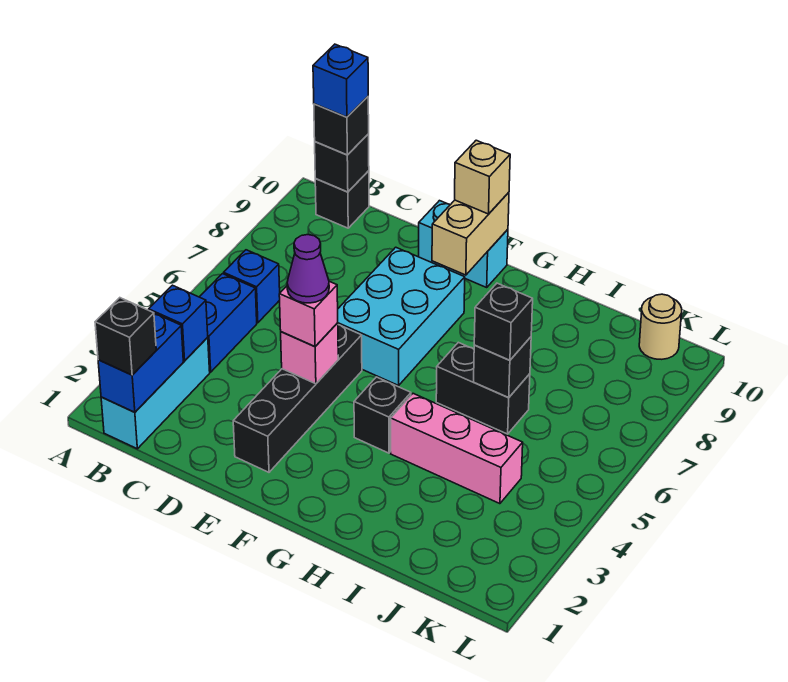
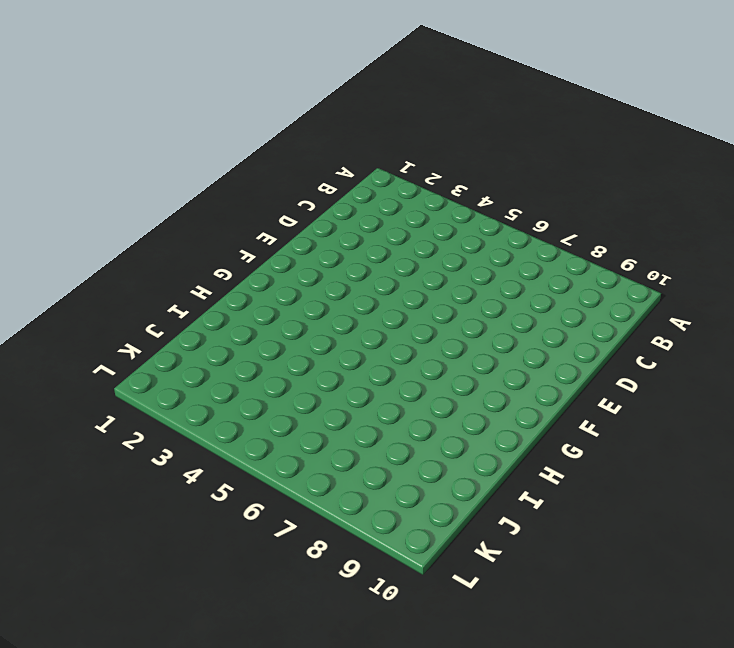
none -> cyan 1x3 brick [101,338,210,449]
none -> blue 1x2 brick [200,274,257,372]
none -> blue 1x1 brick [224,250,280,323]

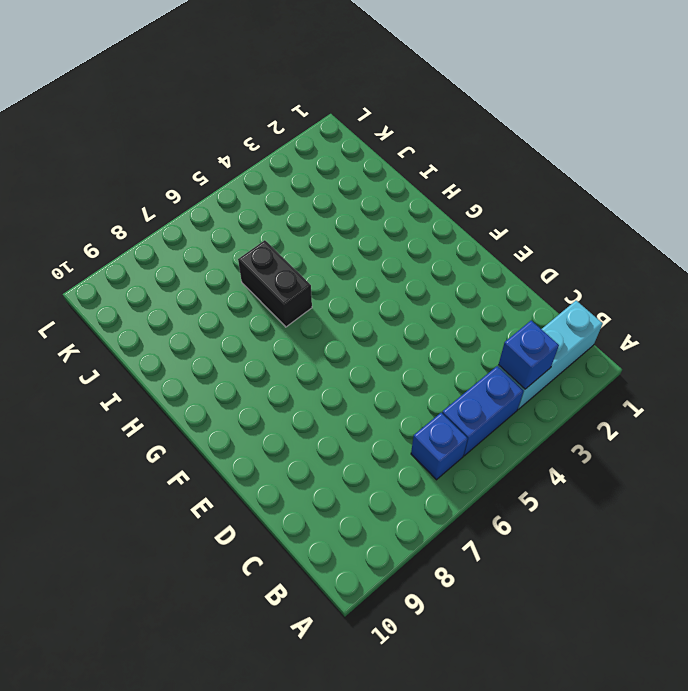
none -> black 1x1 brick [315,171,369,228]
none -> black 1x4 brick [233,325,362,472]
none -> cyan 2x3 brick [338,247,465,385]

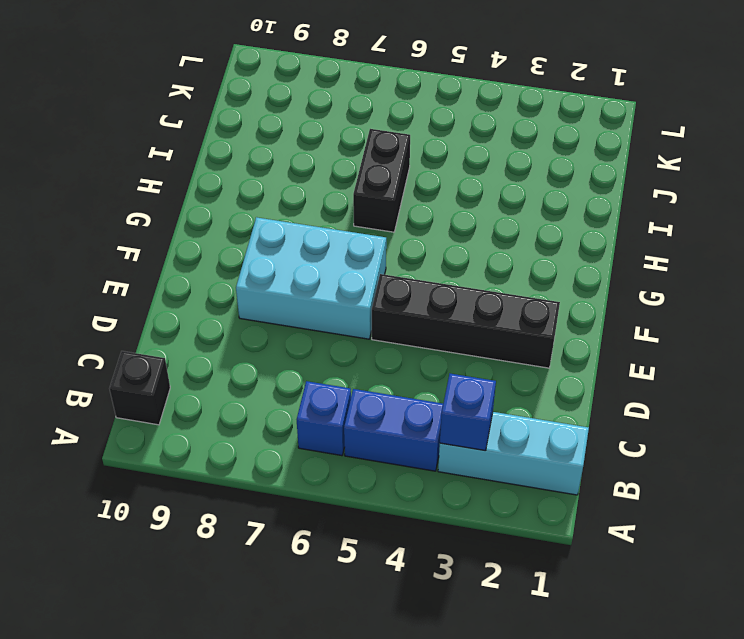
none -> cyan 1x2 brick [419,201,508,287]
none -> black 1x1 brick [354,377,411,453]
none -> pink 1x3 brick [391,394,523,504]

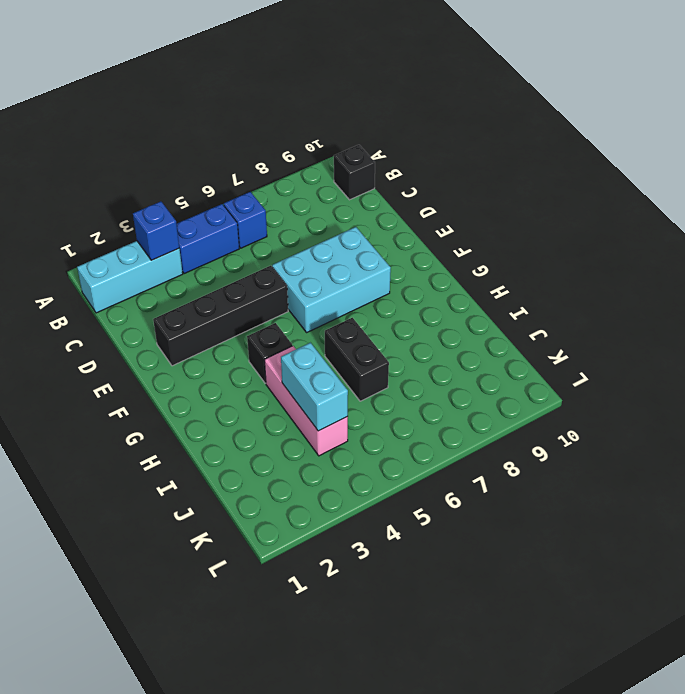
cyan 1x2 brick [281,343,348,431] -> cyan 1x2 brick moved to [419,201,508,287]
none -> tan 1x1 round brick [639,294,682,359]
none -> blue 1x2 brick [98,313,183,412]
none -> black 1x1 brick [315,134,369,192]

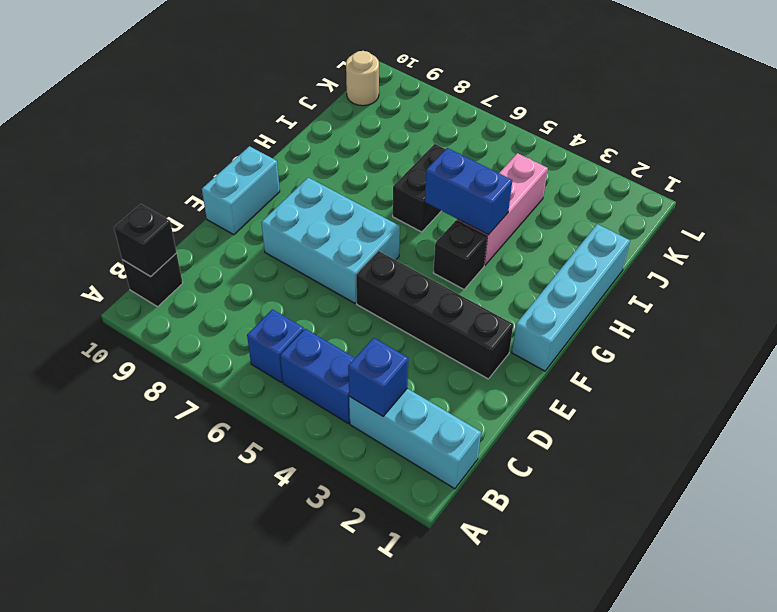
cyan 1x4 brick [512,224,630,371] -> none
blue 1x2 brick [425,148,512,235] -> blue 1x2 brick moved to [98,313,183,412]
none -> pink 1x1 brick [281,323,338,384]
none -> tan 1x2 brick [432,192,509,275]
none -> black 1x1 brick [474,337,531,398]

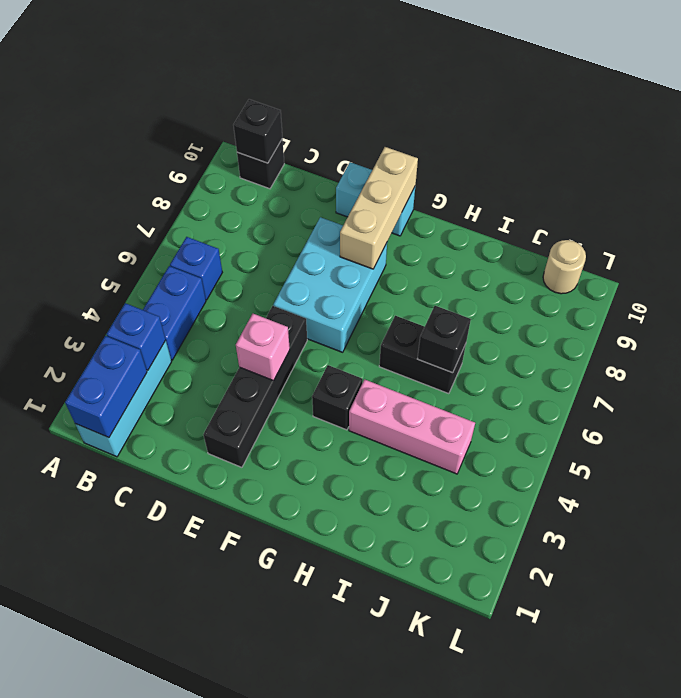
tan 1x3 brick [340,147,418,269] -> tan 1x2 brick [432,192,509,275]
none -> black 1x1 brick [95,298,156,375]
none -> black 1x1 brick [314,97,369,155]
none -> pink 1x1 brick [279,281,338,347]

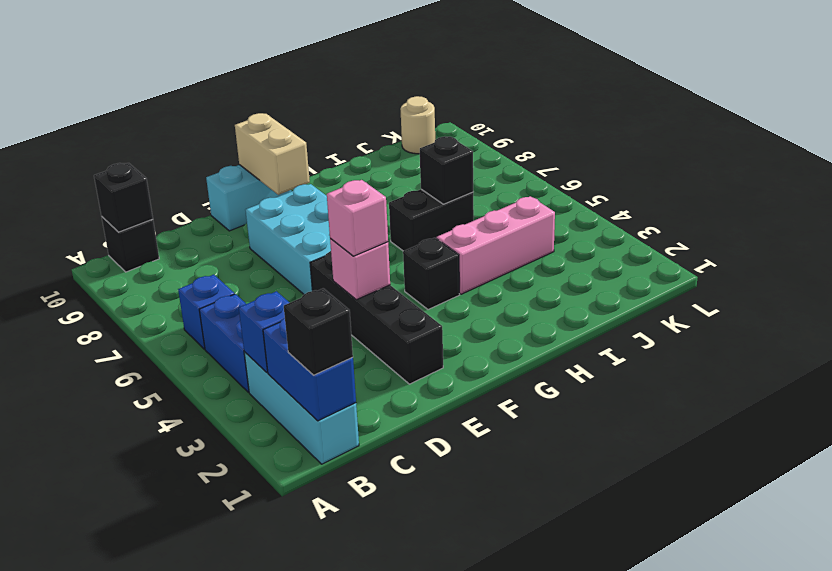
none -> black 1x1 brick [314,97,369,155]
none -> tan 1x1 brick [455,140,510,214]
none -> black 1x1 brick [474,283,533,360]

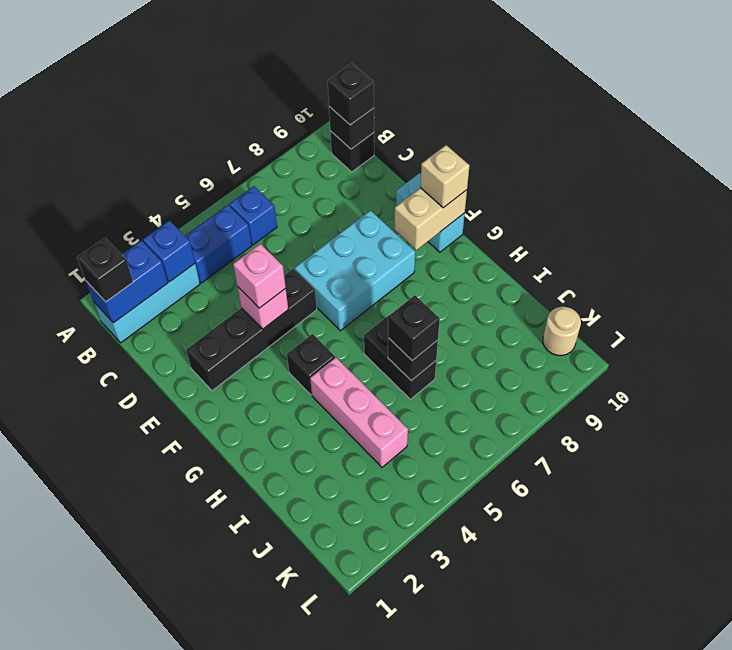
none -> blue 1x1 brick [313,44,368,117]
none -> purple 1x1 cone [287,235,329,303]

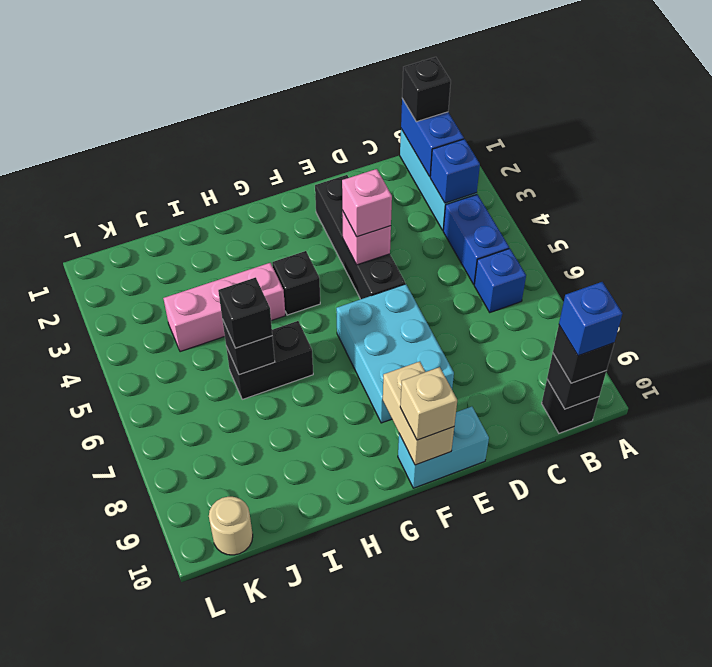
none -> purple 1x1 cone [287,235,329,303]

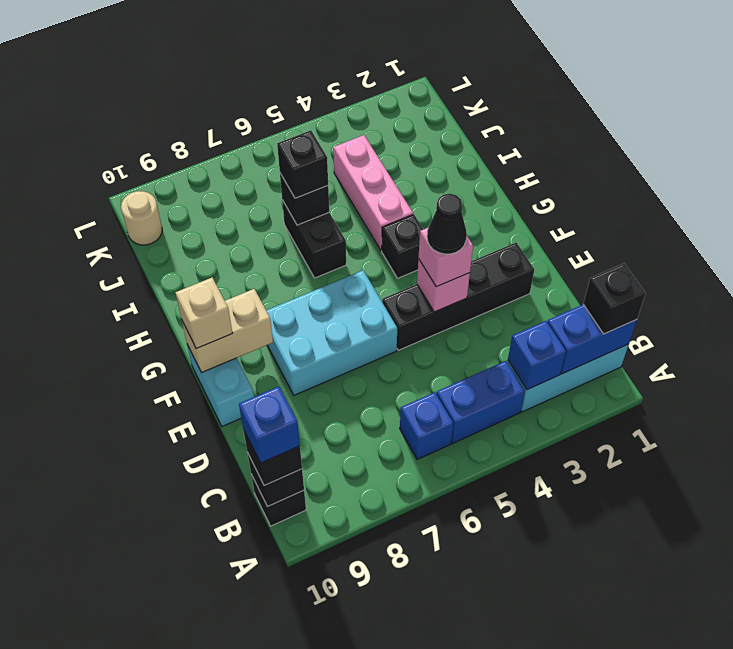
black 1x1 cone [427,194,467,254] -> purple 1x1 cone [287,235,329,303]

